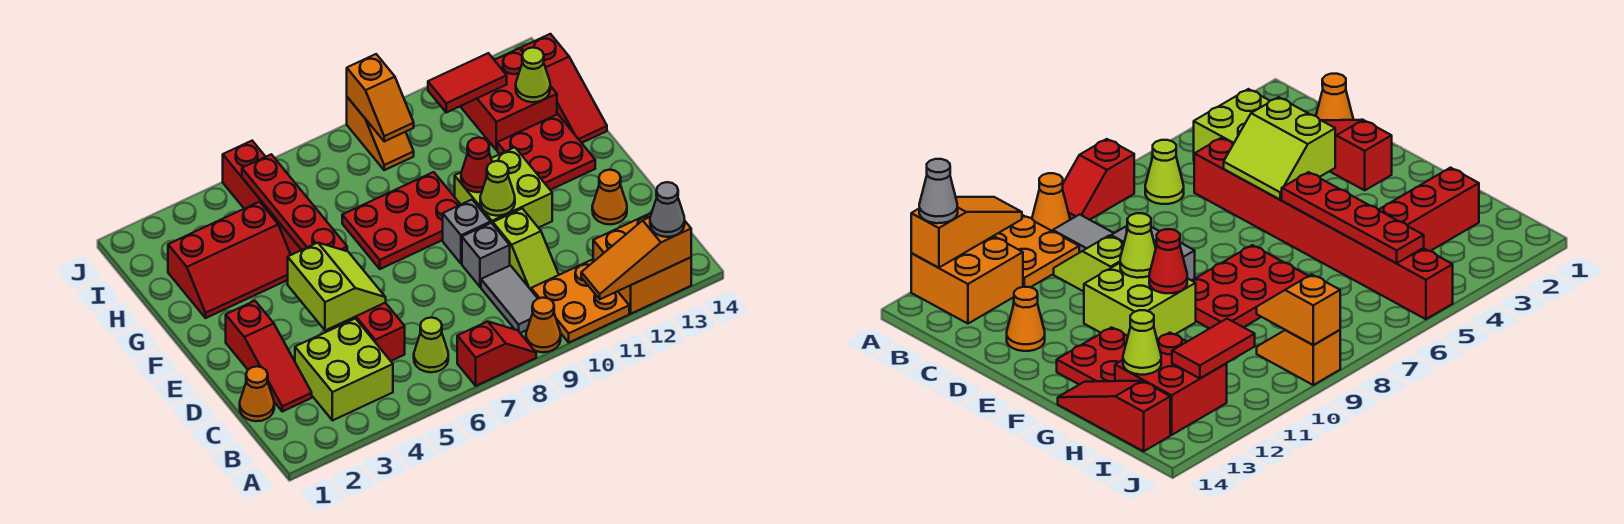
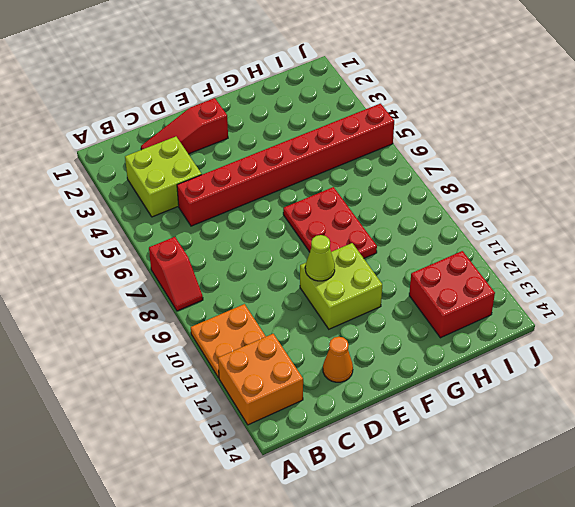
none -> orange 1x1 cone [526,298,561,352]
none -> lime 1x1 cone [414,318,448,372]
none -> grey 1x2 tile [481,265,538,333]
none -> orange 1x1 cone [240,366,274,421]

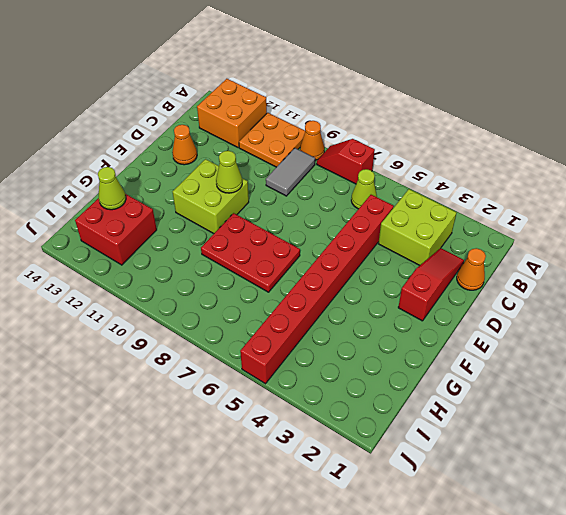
none -> lime 1x2 slope [493,209,559,290]
none -> grey 1x1 brick [462,223,510,287]
none -> grey 1x1 brick [443,200,490,264]
none -> red 2x2 plate [497,114,595,190]

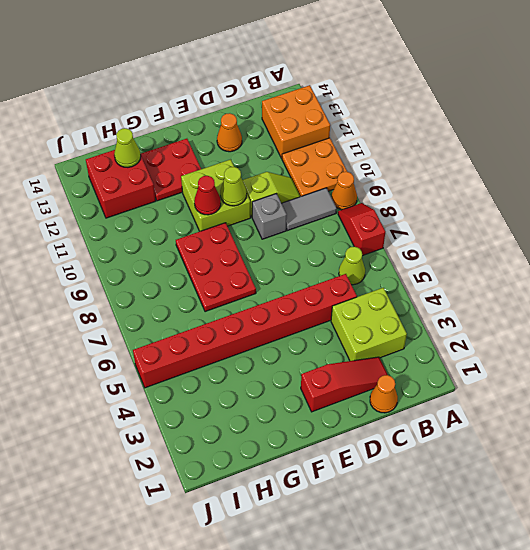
none -> grey 1x1 brick [443,200,490,264]
none -> red 2x3 slope [168,202,291,318]
none -> red 1x3 slope [521,34,607,143]
none -> orange 1x2 slope [347,97,414,170]

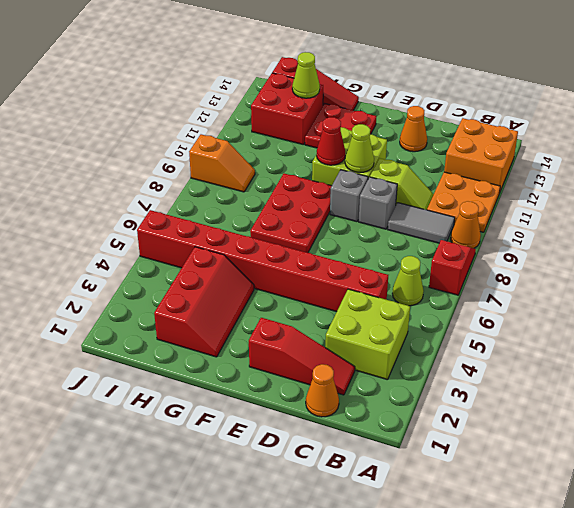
none -> orange 1x3 slope [581,217,691,299]
none -> lime 2x2 slope [288,243,386,331]
none -> red 1x4 plate [242,154,347,251]
none -> orange 1x2 slope [347,54,414,141]

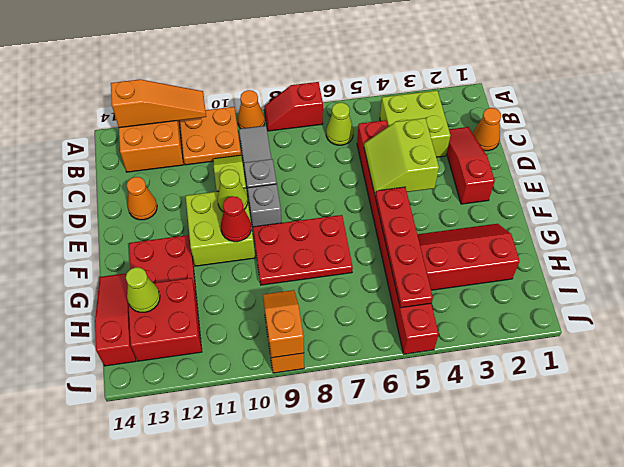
none -> red 1x2 tile [428,53,507,112]
none -> grey 1x1 cone [650,182,685,237]

